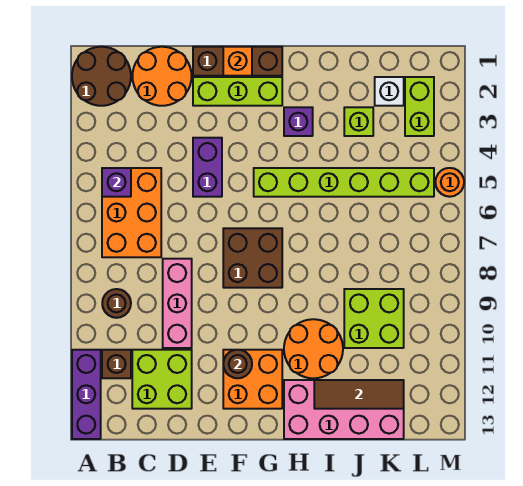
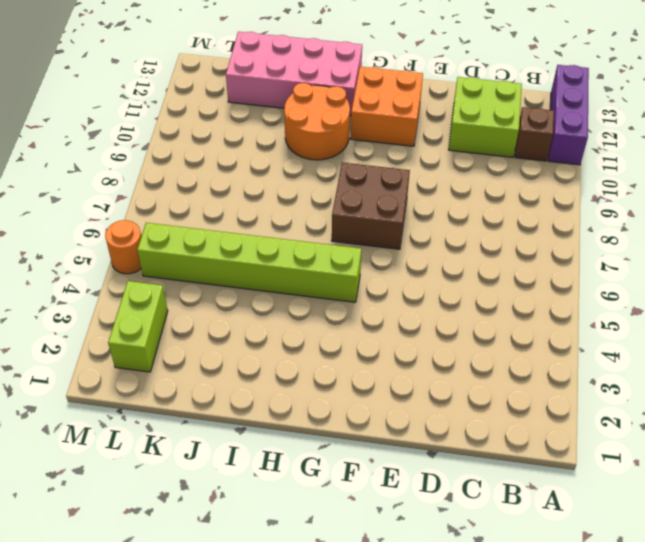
none -> brown 2x2 round brick [72,47,131,106]
none -> orange 2x3 brick [102,168,161,257]
none -> brown 1x1 round brick [102,289,131,318]

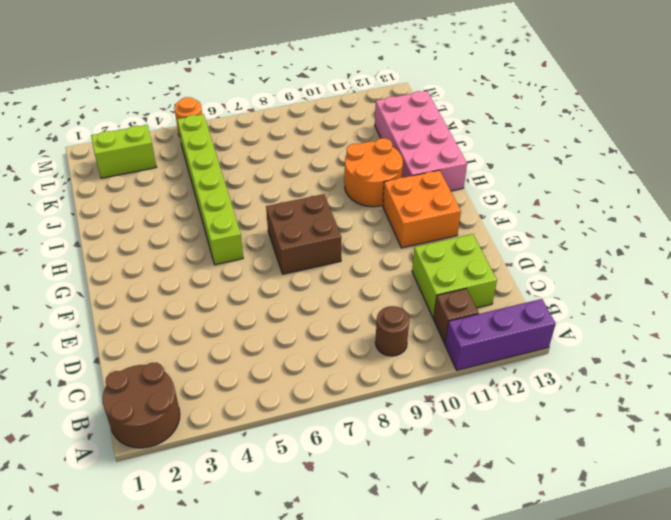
none -> orange 2x3 brick [102,168,161,257]
none -> orange 2x2 round brick [132,47,192,106]
none -> pink 1x3 brick [163,259,192,348]

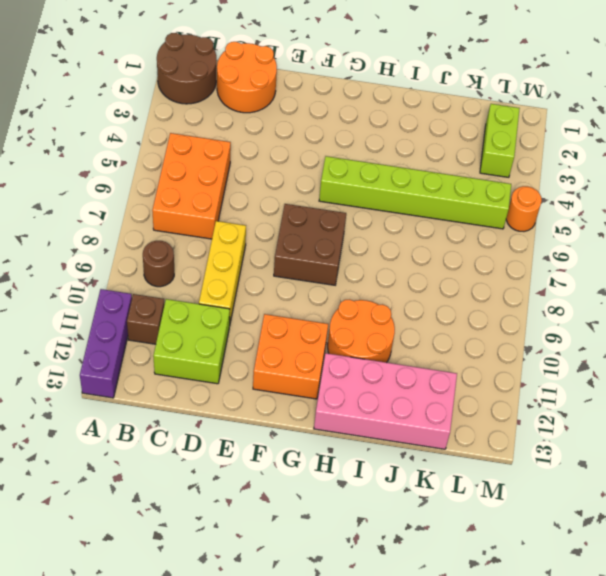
yellow 1x3 brick [199,221,246,322] -> pink 1x3 brick [163,259,192,348]
none -> brown 1x3 brick [193,47,282,76]
none -> lime 1x3 brick [193,77,282,106]
none -> purple 1x2 brick [193,138,222,197]

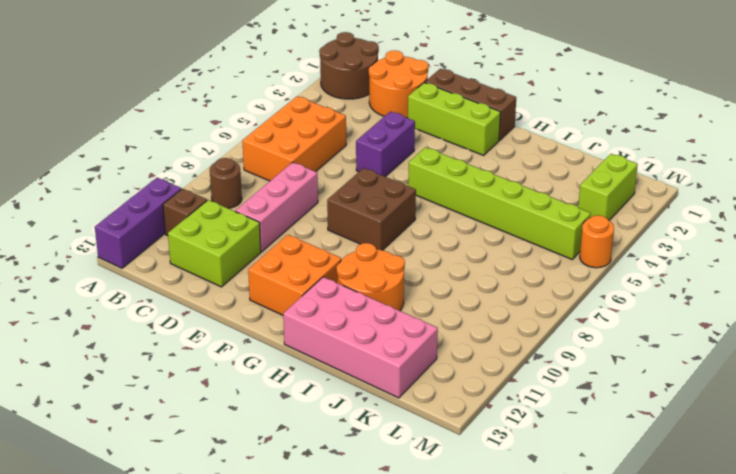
none -> purple 1x1 brick [284,107,313,136]
none -> lime 1x1 brick [344,107,373,136]
none -> lime 2x2 brick [344,289,404,348]

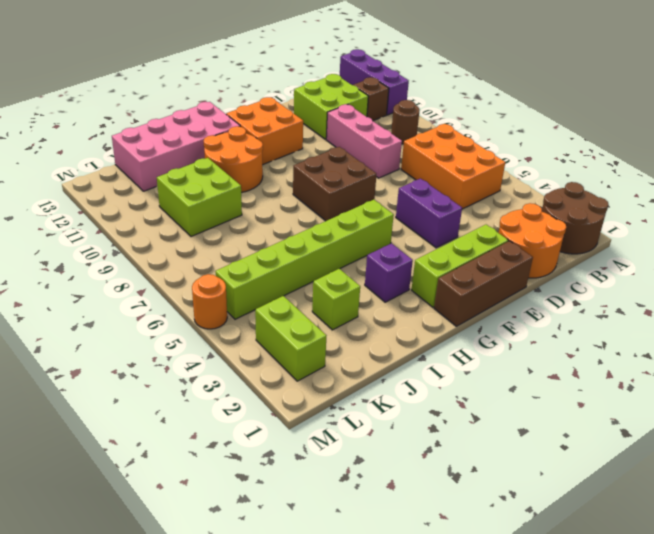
none -> white 1x1 brick [375,77,404,106]
none -> purple 1x1 brick [102,168,131,197]
none -> orange 1x1 brick [223,47,252,76]

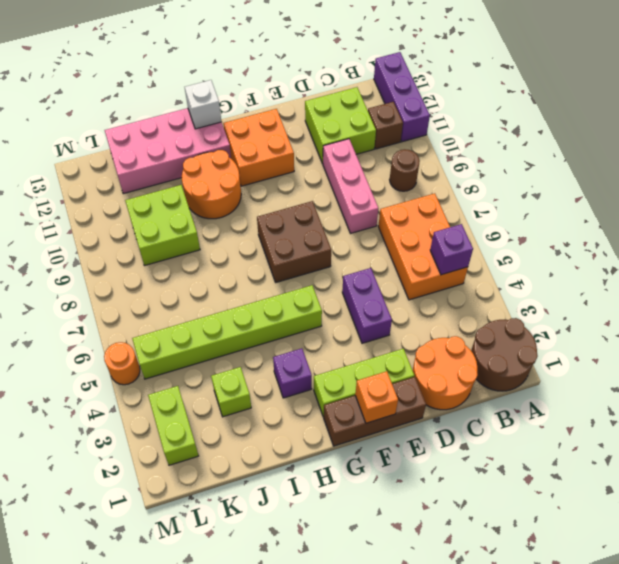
white 1x1 brick [185,80,221,129] -> white 1x1 brick moved to [375,77,404,106]
none -> brown 1x1 round brick [223,350,252,378]
none -> brown 1x3 tile [314,380,404,409]

